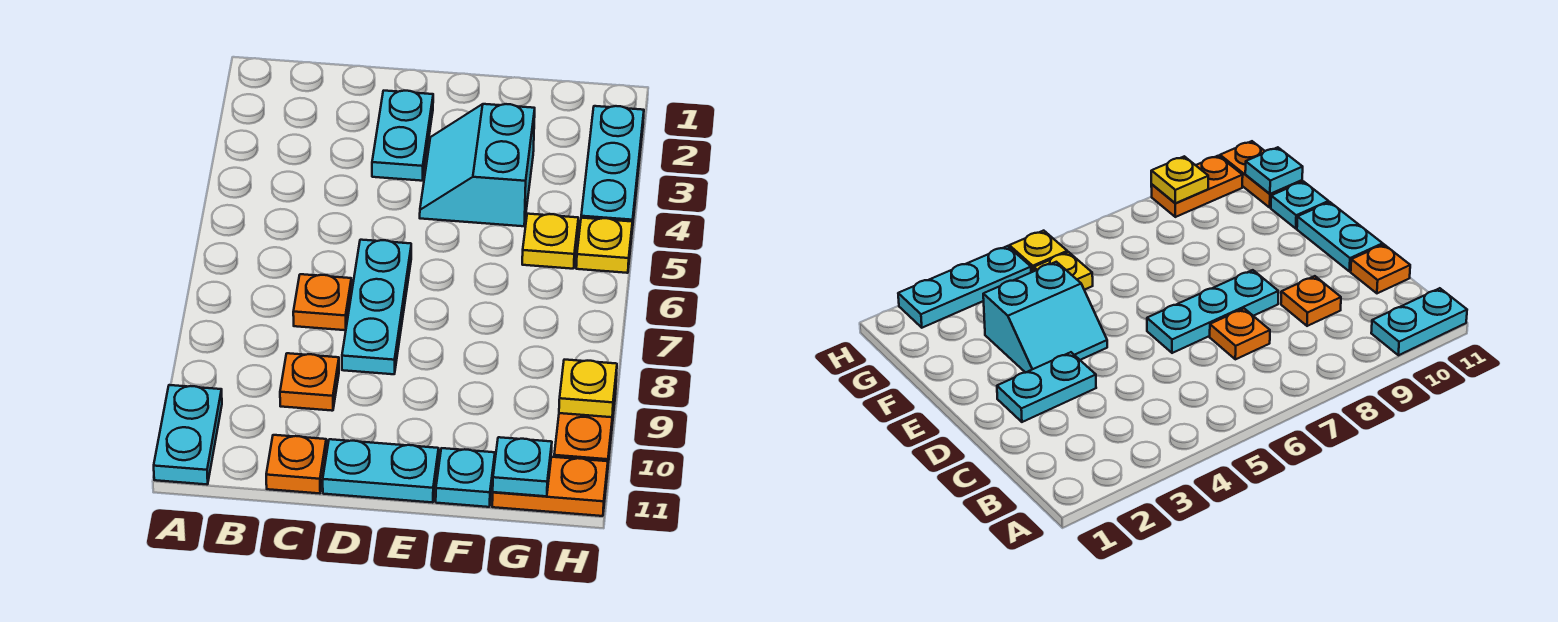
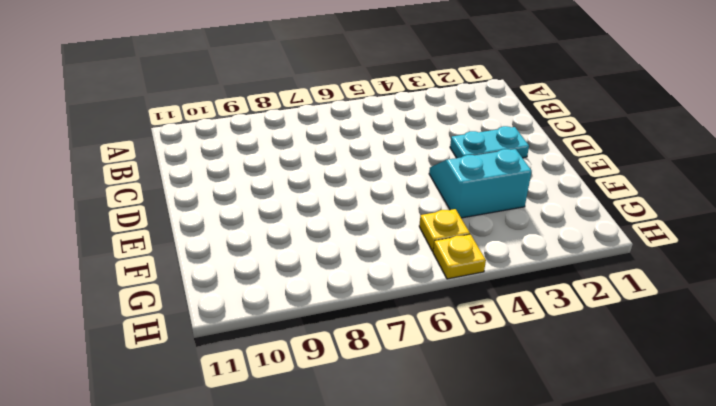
none -> cyan 1x2 plate [154,385,222,484]
none -> orange 1x1 plate [293,274,352,330]
none -> orange 1x1 plate [280,353,339,411]

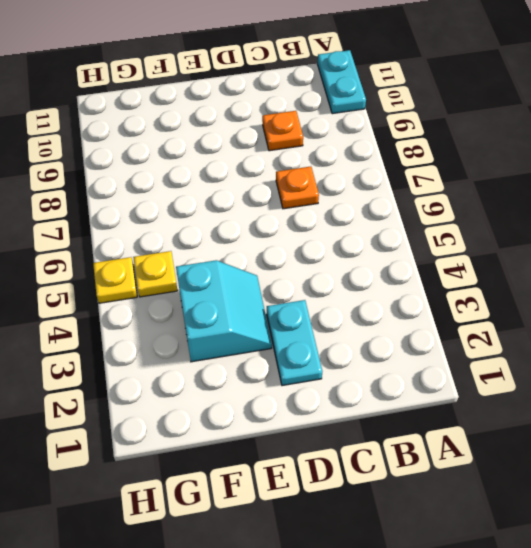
none -> orange 1x1 plate [266,435,326,493]
none -> cyan 1x3 plate [342,240,411,374]
none -> cyan 1x2 plate [323,439,439,503]

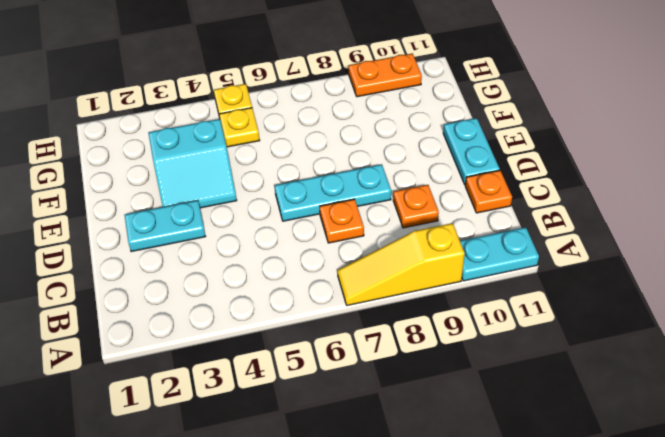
yellow 1x3 slope [337,223,465,306] -> none
none -> cyan 1x1 plate [436,448,495,507]
none -> orange 1x2 plate [492,457,608,516]
none -> cyan 1x3 plate [581,106,644,229]

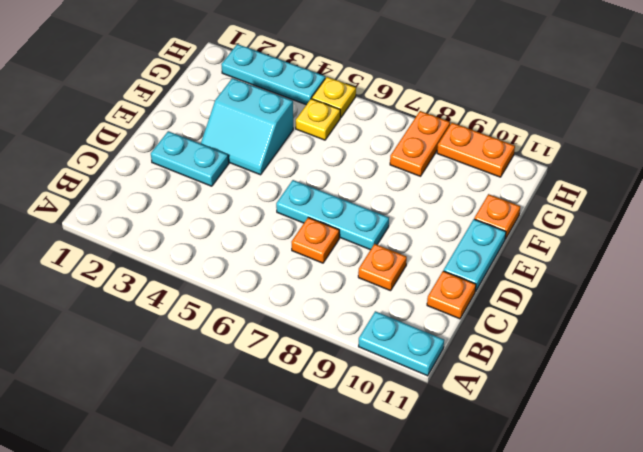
orange 1x1 plate [474,194,520,239] -> cyan 1x1 plate [436,448,495,507]
orange 1x2 plate [390,111,450,176] -> orange 1x2 plate moved to [492,457,608,516]
none -> cyan 1x1 plate [493,437,552,496]
none -> yellow 1x1 plate [559,360,617,417]

